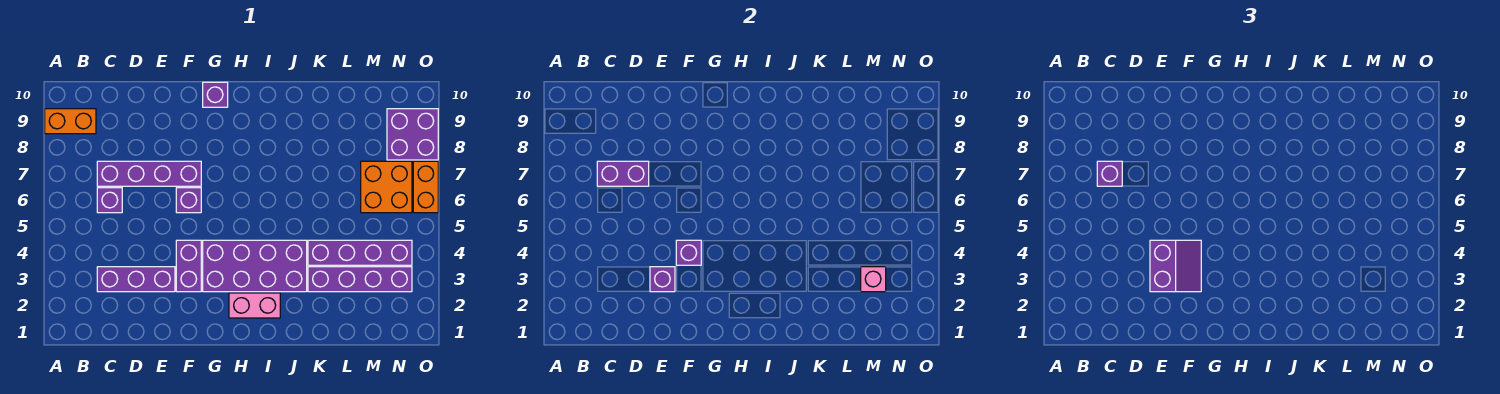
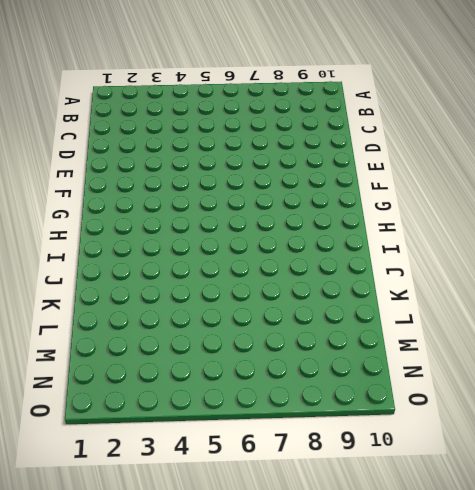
none -> orange 1x2 brick [45,109,96,134]
none -> purple 1x3 brick [97,267,175,292]
none -> purple 1x1 brick [97,188,122,213]

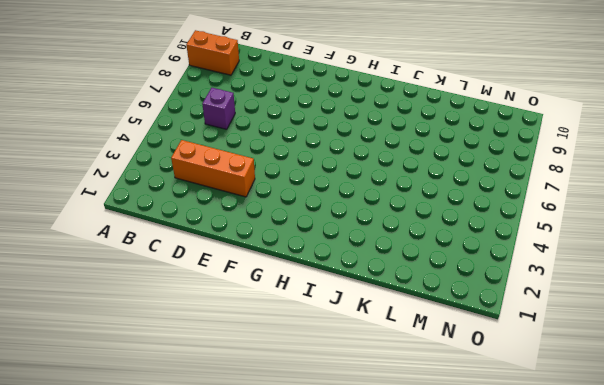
orange 1x3 brick [171,140,255,197] -> purple 1x3 brick [97,267,175,292]
none -> purple 1x4 brick [97,161,201,186]
none -> purple 1x2 brick [176,240,201,292]
none -> purple 1x1 brick [176,188,201,213]

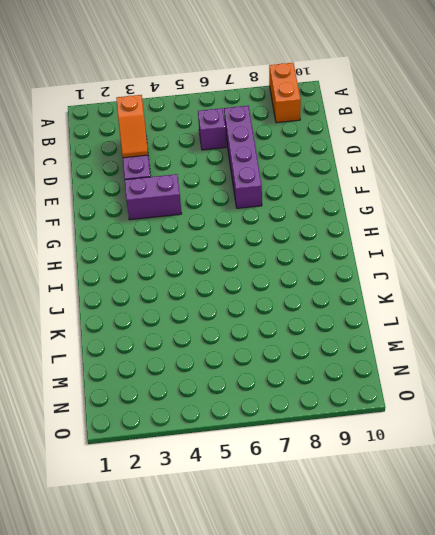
orange 1x2 slope [116,95,148,158] -> none
none -> purple 1x1 brick [176,188,201,213]
none -> purple 2x4 brick [203,240,307,292]
none -> purple 1x1 brick [203,82,228,107]

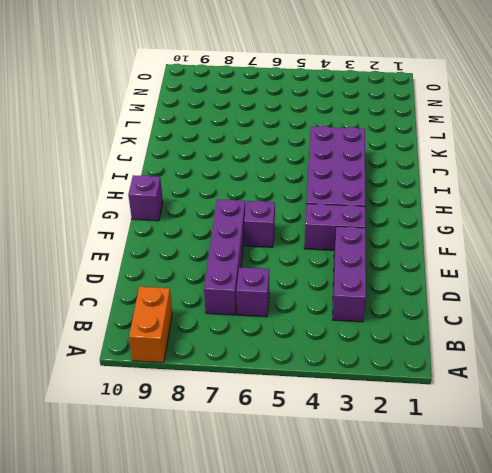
none -> pink 1x2 brick [229,293,280,318]
none -> purple 1x4 brick [308,267,412,292]
none -> purple 1x4 brick [308,240,412,265]

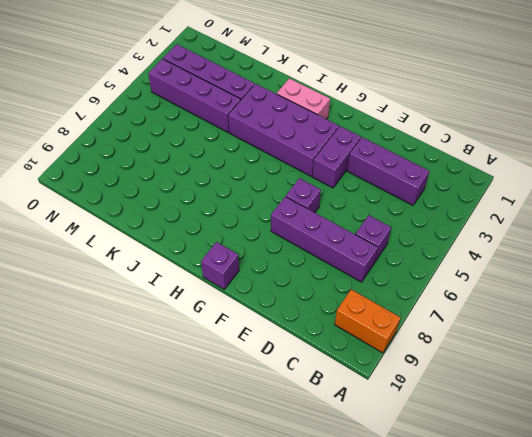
none -> orange 2x2 brick [361,161,412,213]
none -> purple 2x2 brick [387,109,438,160]
none -> orange 1x2 brick [413,161,438,213]

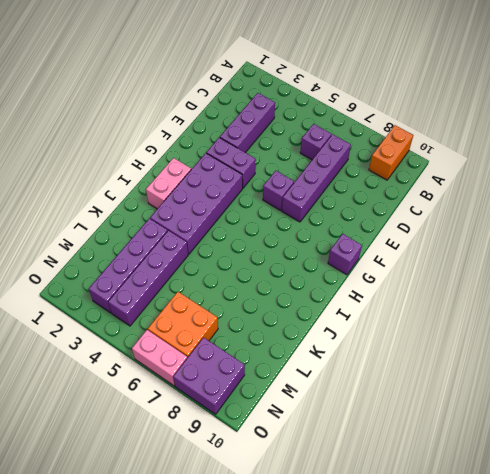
pink 1x2 brick [132,330,187,386] -> orange 1x2 brick [413,161,438,213]
none -> purple 1x2 brick [597,161,649,186]
none -> purple 1x1 brick [650,267,675,292]
none -> purple 1x1 brick [676,240,701,265]

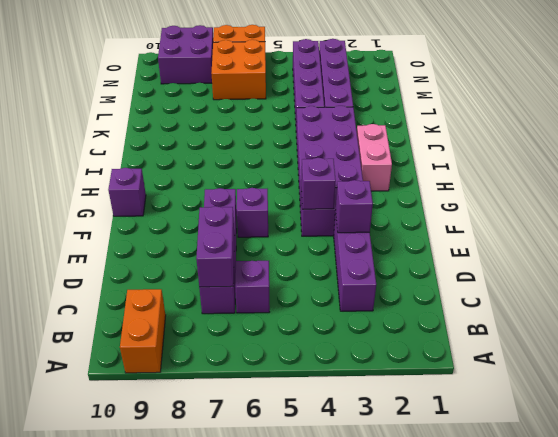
none -> pink 1x1 brick [861,267,886,292]
none -> purple 1x1 brick [1097,161,1122,186]
none -> purple 2x2 slope [1150,240,1201,292]

